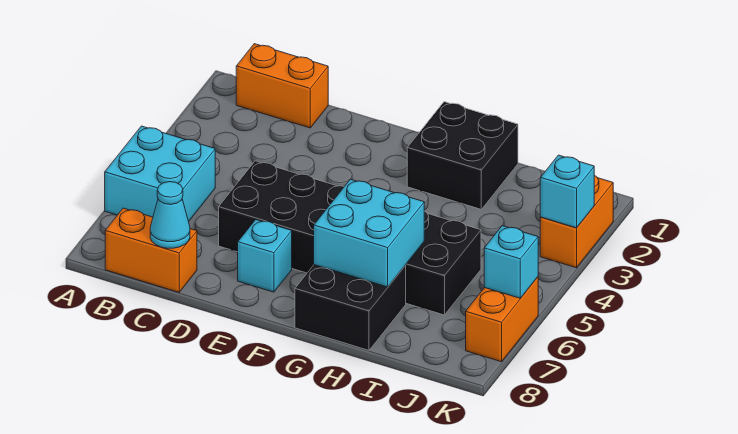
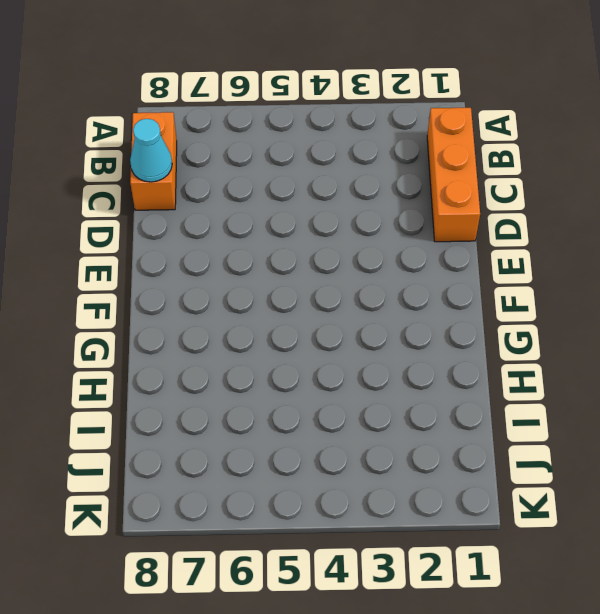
orange 1x3 brick [427,108,480,242] -> orange 1x2 brick [236,44,328,128]
none -> cyan 2x2 brick [105,126,215,221]
none -> black 2x6 brick [219,161,481,315]
none -> cyan 1x1 brick [238,220,292,292]

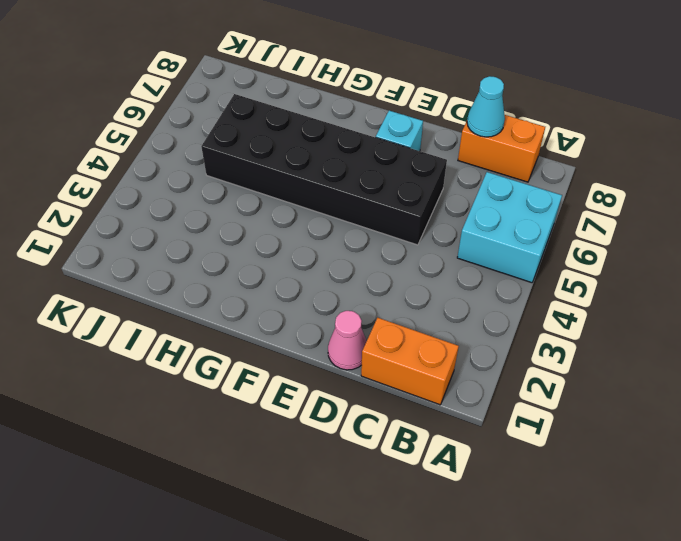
pink 1x1 cone [328,311,367,370] -> none
none -> black 2x2 brick [407,102,518,209]
none -> black 2x2 brick [295,265,406,350]
none -> orange 1x2 brick [540,176,613,268]

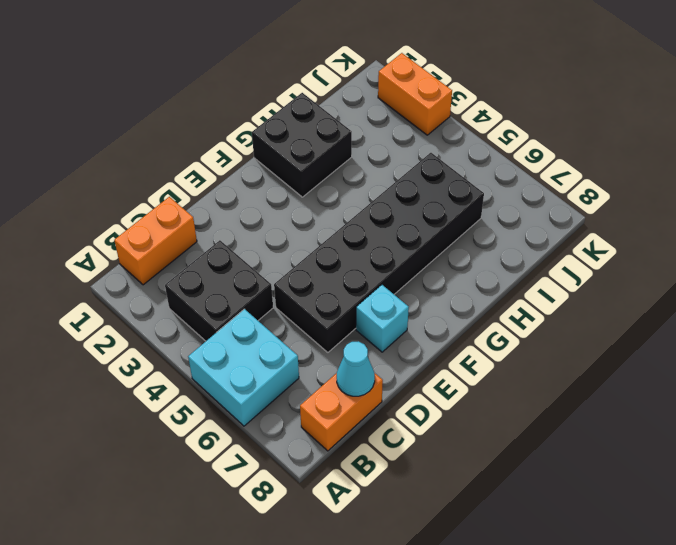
black 2x2 brick [165,240,273,341] -> black 2x2 brick moved to [295,265,406,350]
none -> orange 1x2 brick [466,277,538,362]
none -> cyan 2x2 brick [314,179,424,287]
none -> cyan 1x1 brick [540,155,594,228]

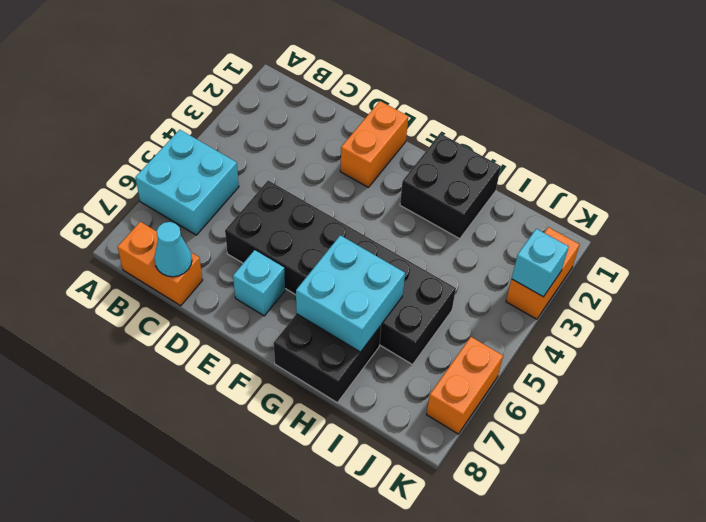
orange 1x2 brick [340,101,408,187] -> orange 1x2 brick turned to [236,44,328,128]
none -> cyan 1x1 brick [484,226,538,298]

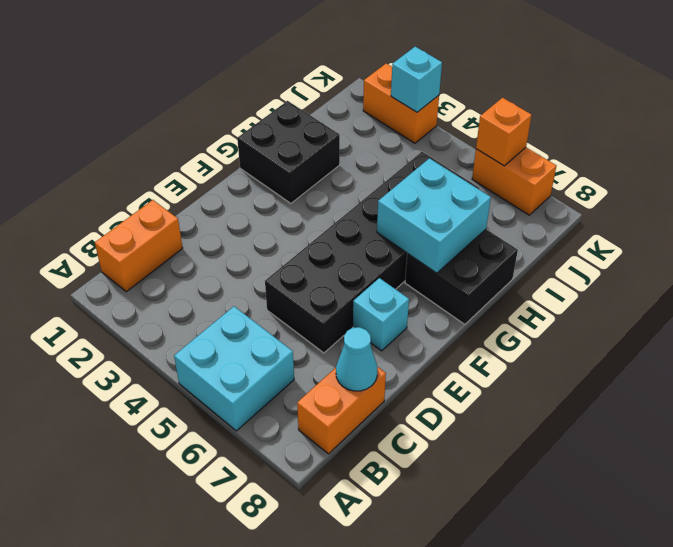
orange 1x1 brick [476,98,532,166] -> cyan 1x1 brick [484,226,538,298]

